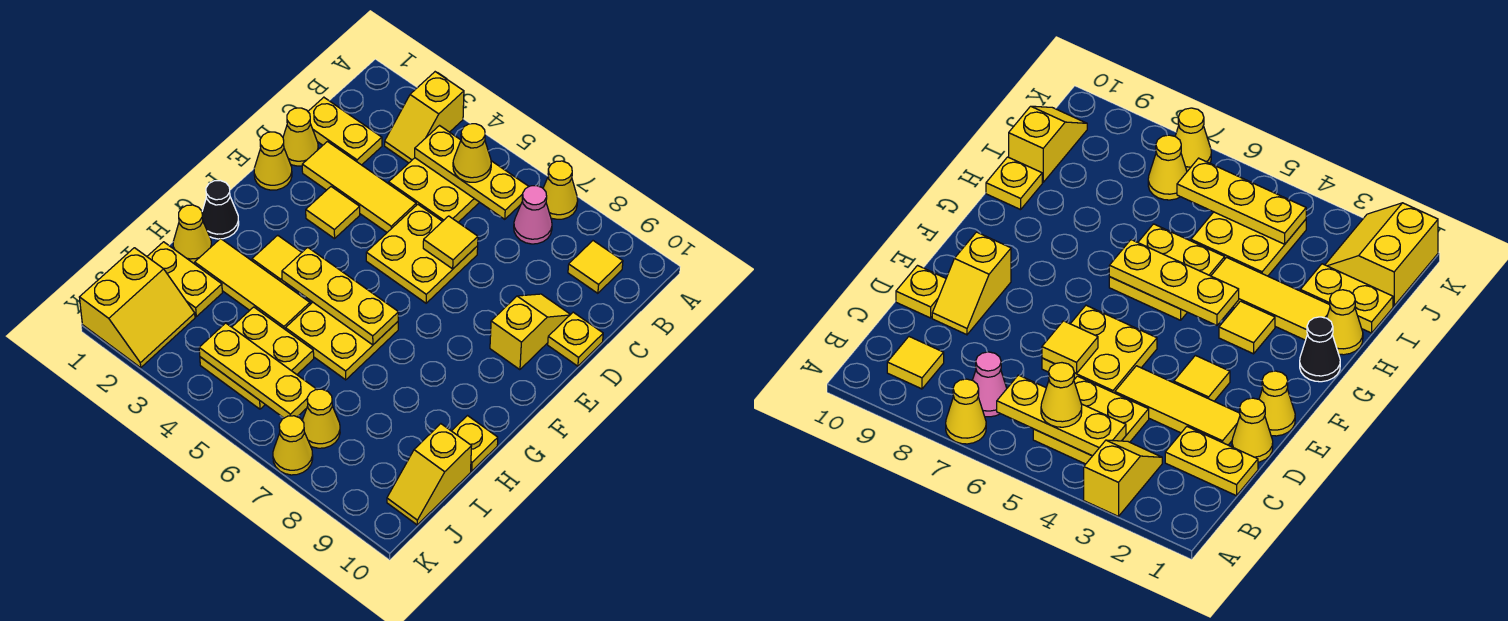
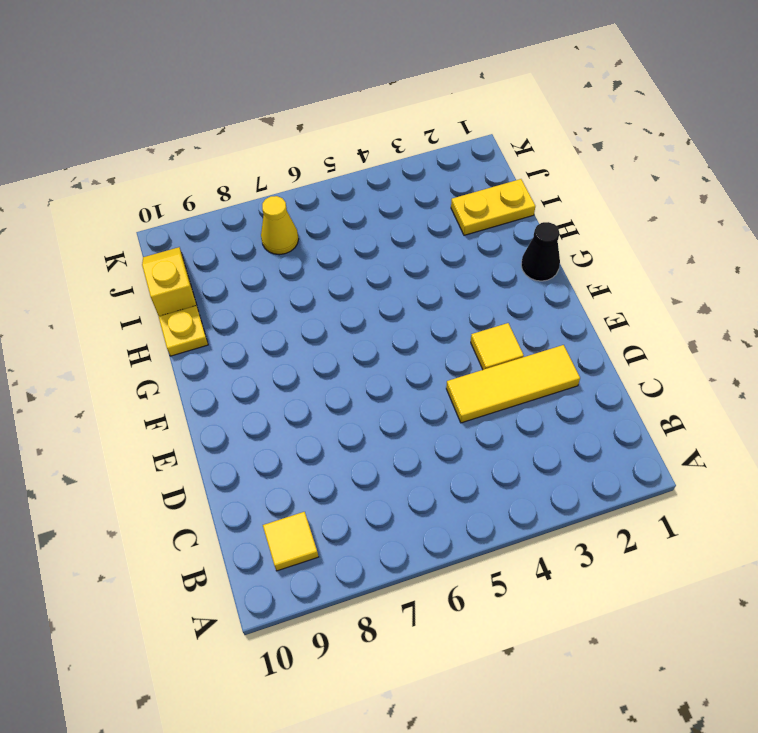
none -> yellow 1x2 slope [385,72,464,163]
none -> yellow 1x1 cone [543,161,578,219]
none -> yellow 2x2 plate [389,158,479,222]
none -> pink 1x1 cone [514,186,552,244]

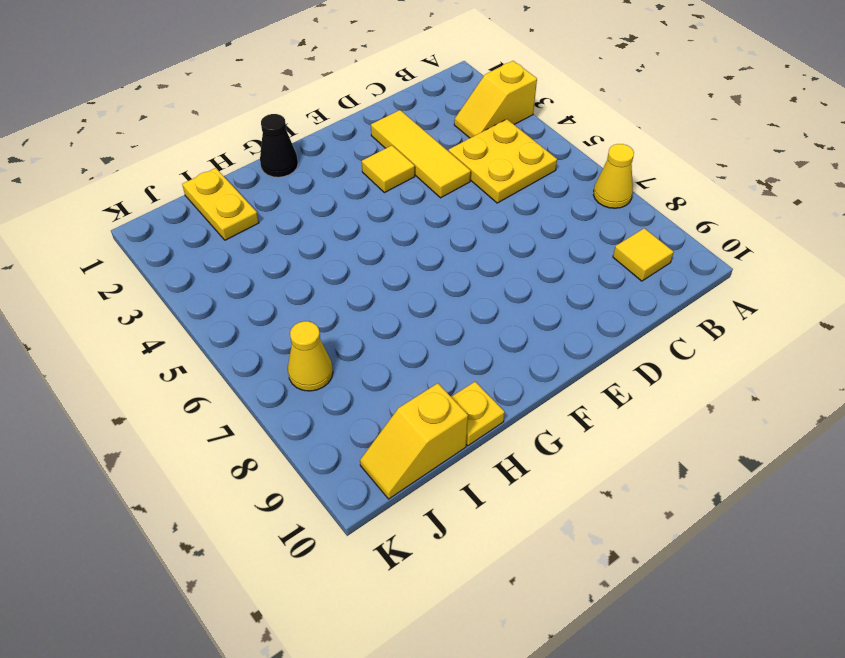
none -> pink 1x1 cone [514,186,552,244]
none -> yellow 1x2 plate [308,97,382,165]
none -> yellow 1x1 cone [283,108,318,166]
none -> yellow 2x2 plate [366,204,478,303]

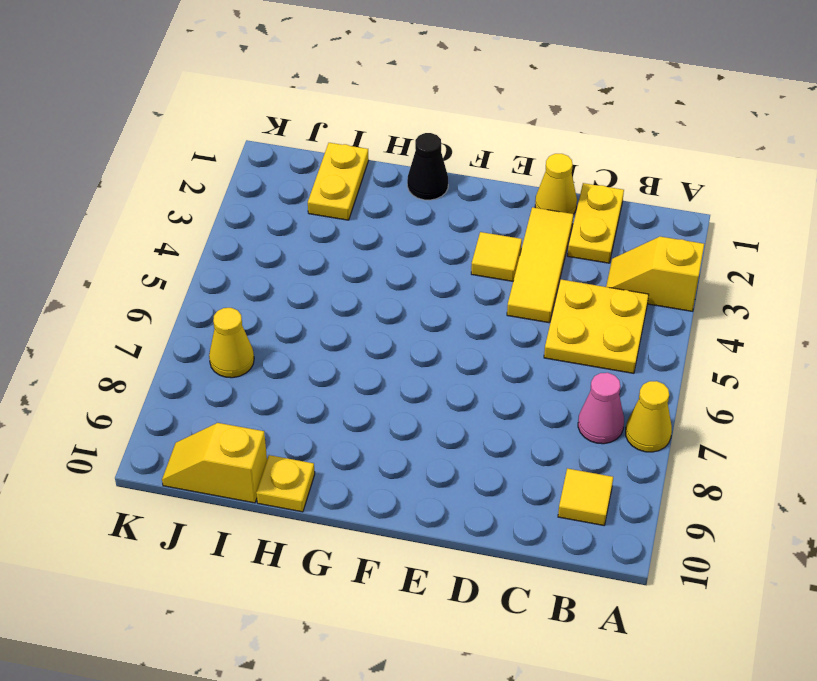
none -> yellow 2x2 plate [366,204,478,303]
none -> yellow 1x2 slope [490,294,571,370]
none -> yellow 1x1 plate [548,312,603,366]
none -> yellow 1x1 cone [254,132,292,190]

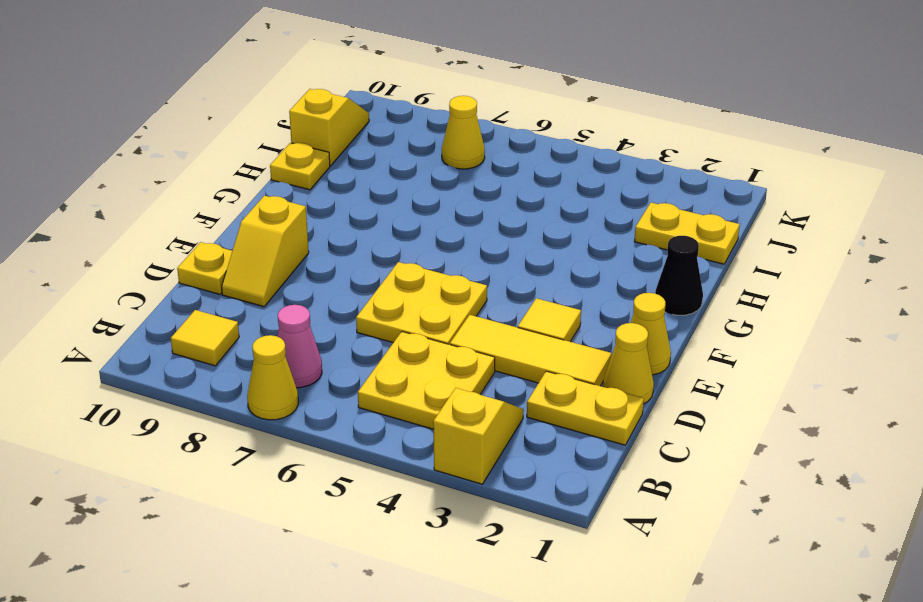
none -> yellow 1x1 tile [252,235,302,284]
none -> yellow 2x2 plate [285,302,398,380]
none -> yellow 1x1 cone [173,205,212,263]
none -> yellow 1x3 tile [195,239,310,330]

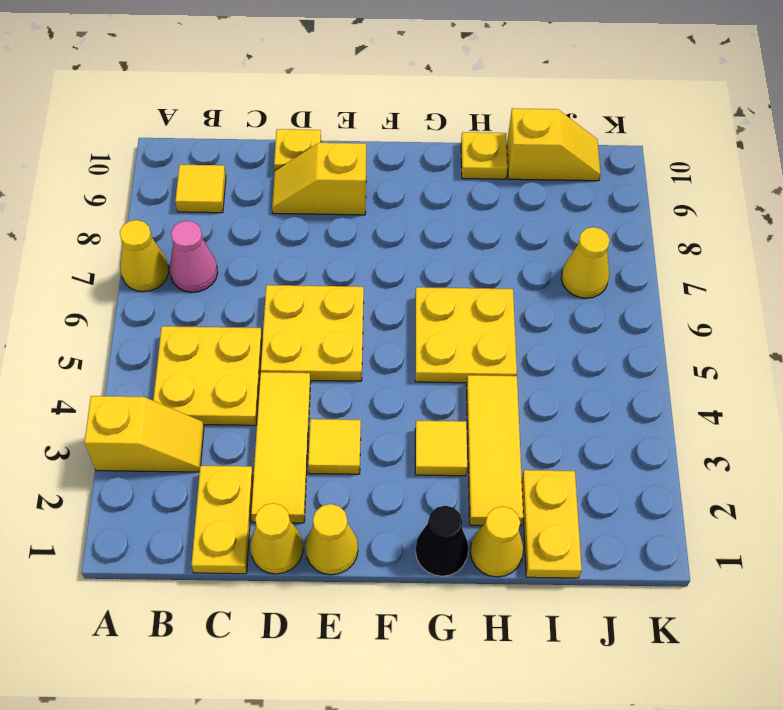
none -> yellow 2x2 plate [200,307,314,409]
none -> yellow 2x2 slope [79,248,195,368]
none -> yellow 1x1 cone [273,416,313,475]
none -> yellow 1x3 plate [415,126,529,219]

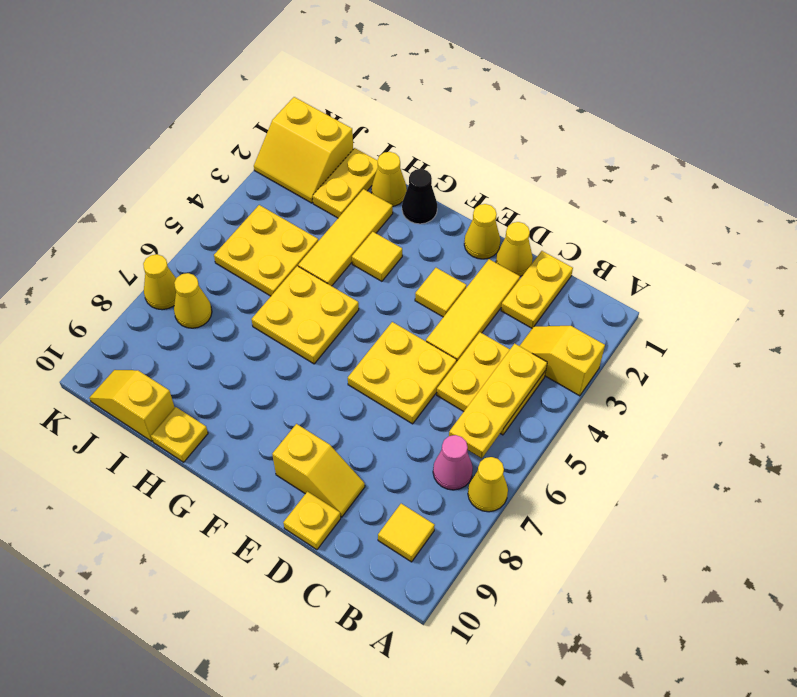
none -> yellow 1x1 tile [423,216,478,269]
none -> yellow 1x3 plate [282,247,398,345]
none -> yellow 1x3 plate [199,323,317,418]
none -> yellow 1x1 cone [453,124,491,182]

